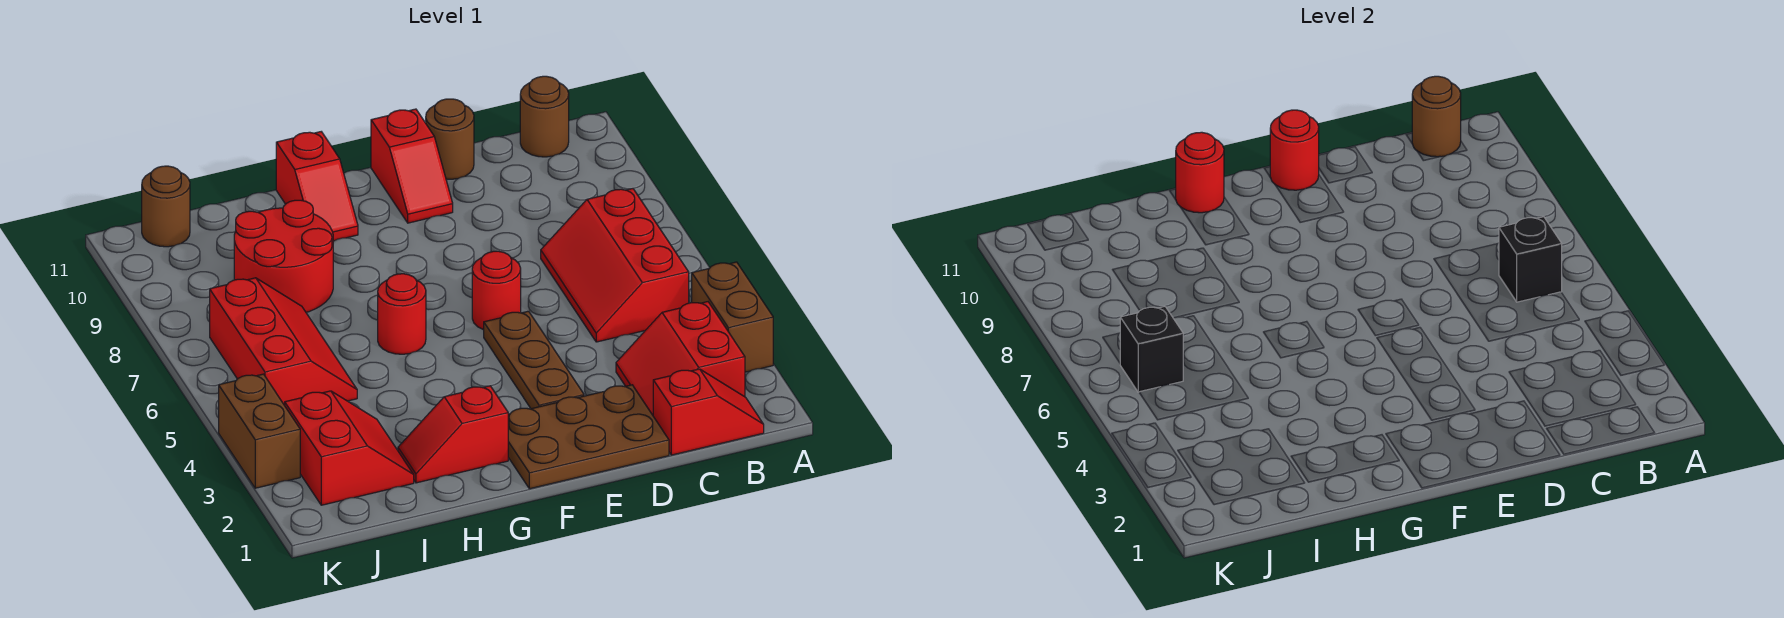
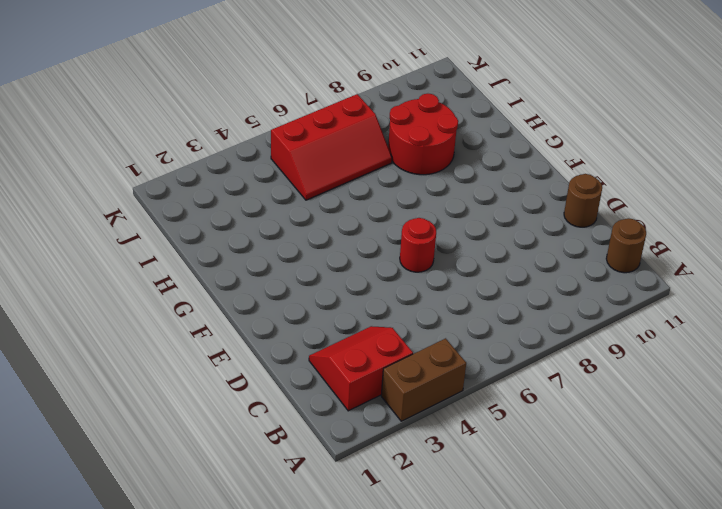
none -> red 1x2 slope [653,369,764,455]
none -> red 2x3 slope [541,189,689,342]
none -> brown 2x3 plate [508,385,669,489]

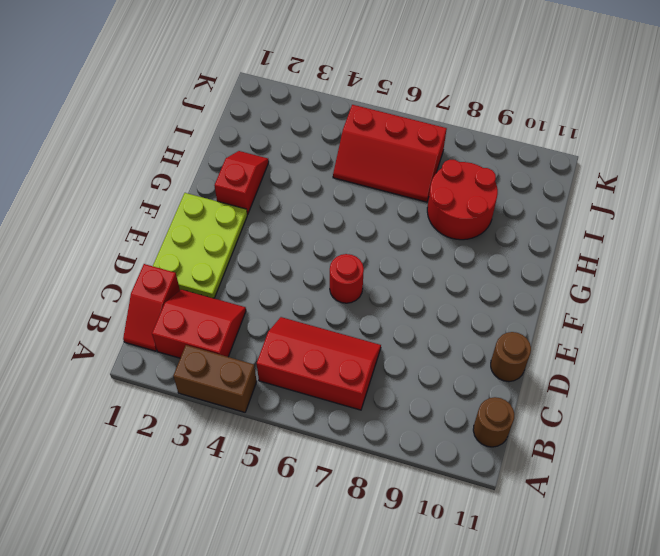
lime 2x3 plate [153,193,247,298] -> brown 2x3 plate [508,385,669,489]
none -> brown 1x3 plate [484,311,584,409]
none -> red 1x2 slope [371,109,453,223]
none -> red 1x1 round brick [378,274,426,354]

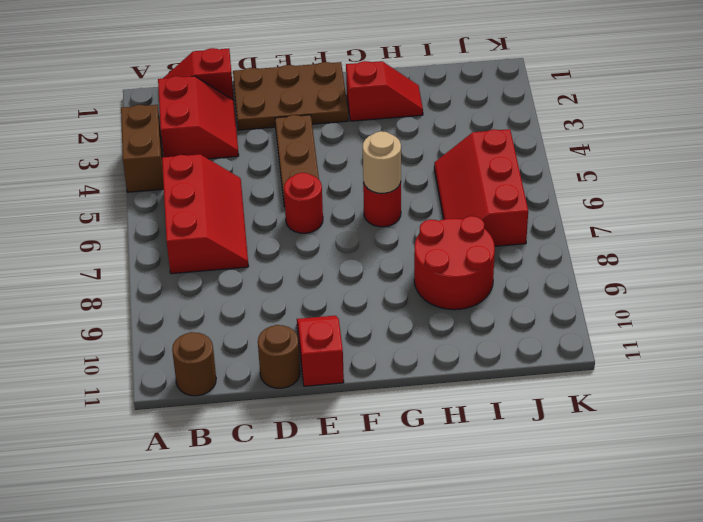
tan 1x1 round brick [363,131,401,193] -> none
none -> red 1x2 slope [276,132,358,241]
none -> red 2x2 slope [285,391,414,505]
none -> brown 1x1 round brick [142,166,190,247]

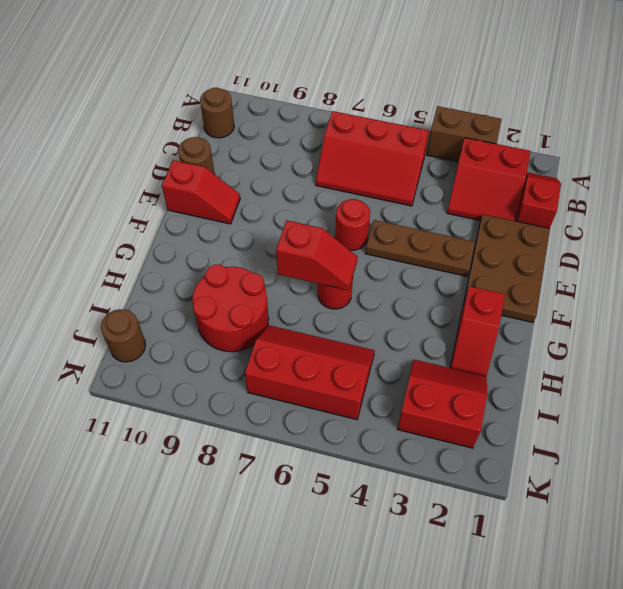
red 1x2 slope [276,220,358,290] -> red 1x2 slope moved to [276,132,358,241]
none -> brown 1x2 brick [219,374,300,488]
none -> black 1x1 brick [1499,217,1562,302]
none -> brown 1x1 round brick [1412,76,1461,157]

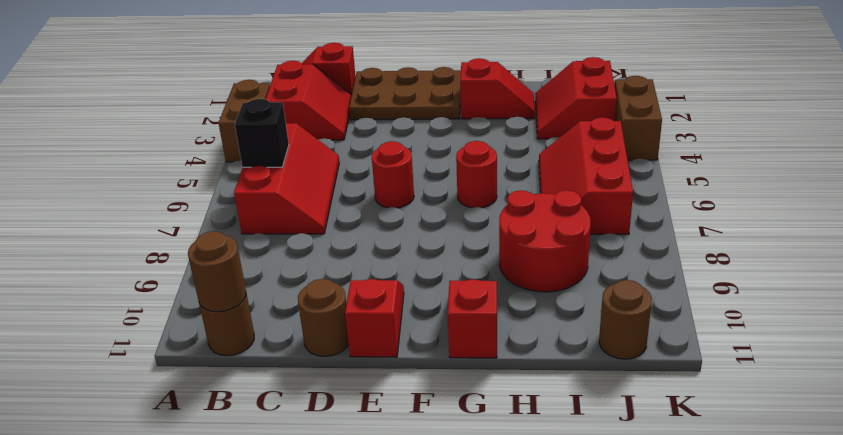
none -> brown 1x3 plate [484,311,584,409]
none -> red 1x1 round brick [1270,110,1319,190]
none -> red 1x1 round brick [1176,132,1224,213]

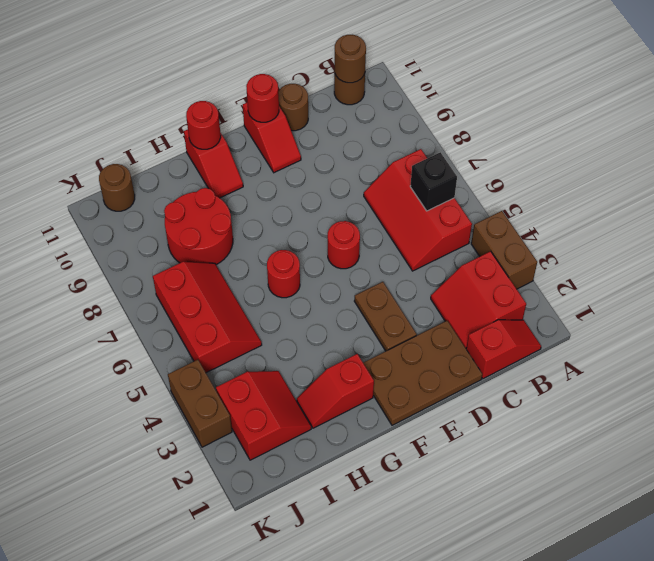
brown 1x2 plate [354,282,417,351] -> brown 1x3 plate [484,311,584,409]
none -> black 1x1 brick [1120,307,1183,392]

